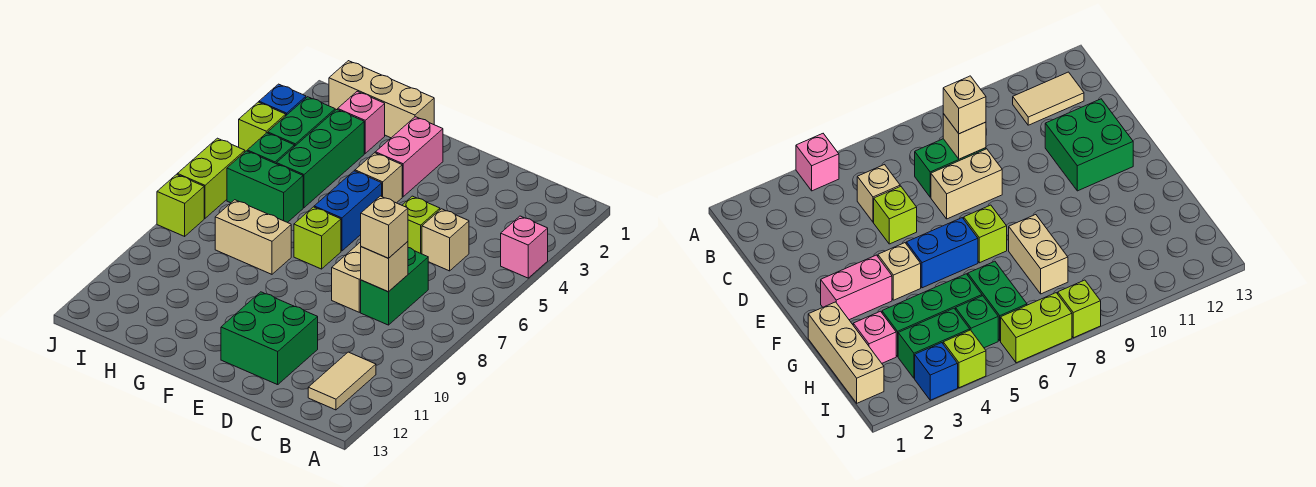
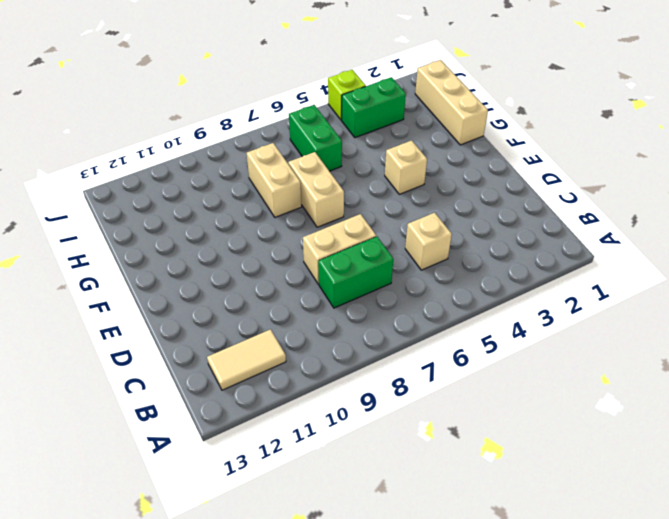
tan 1x2 brick [288,152,344,227] -> lime 1x1 brick [294,207,341,269]
none -> pink 1x1 brick [501,216,548,278]
none -> lime 1x1 brick [402,196,440,254]
none -> green 2x2 brick [221,292,318,385]

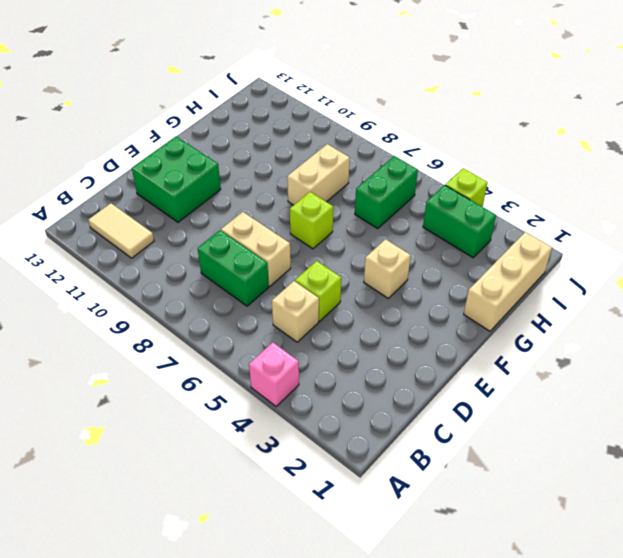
none -> pink 1x2 brick [375,117,443,197]
none -> blue 1x2 brick [314,171,382,251]
none -> pink 1x1 brick [338,91,385,153]

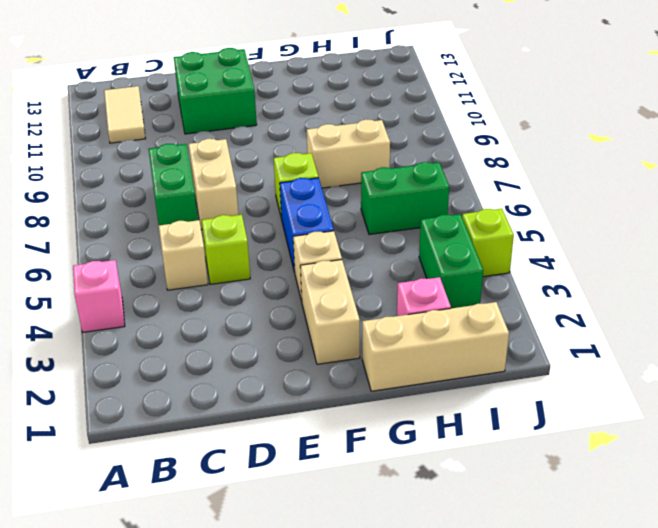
tan 1x2 brick [300,260,360,364] -> pink 1x2 brick [375,117,443,197]
none -> green 1x3 brick [276,110,364,208]
none -> green 1x1 brick [247,133,294,164]
none -> blue 1x1 brick [259,84,306,115]

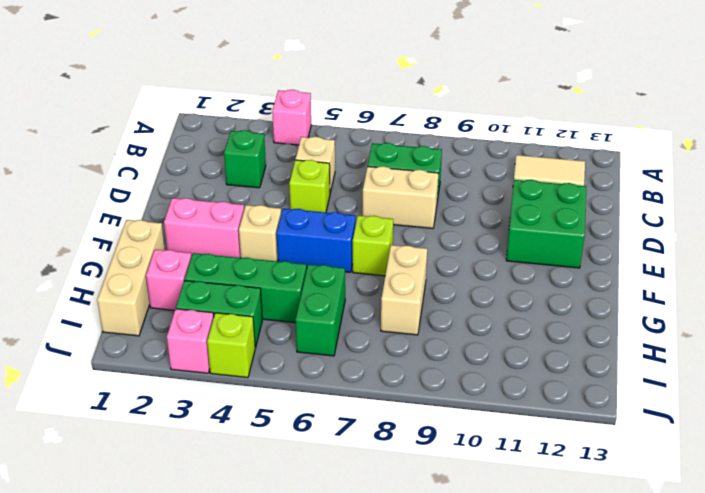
green 1x1 brick [224,130,266,188] -> green 1x1 brick moved to [247,133,294,164]
pink 1x1 brick [167,309,214,373] -> blue 1x1 brick [259,84,306,115]
none -> lime 1x2 brick [177,138,245,218]
none -> lime 1x1 brick [157,174,204,236]
none -> tan 1x1 brick [361,242,408,292]

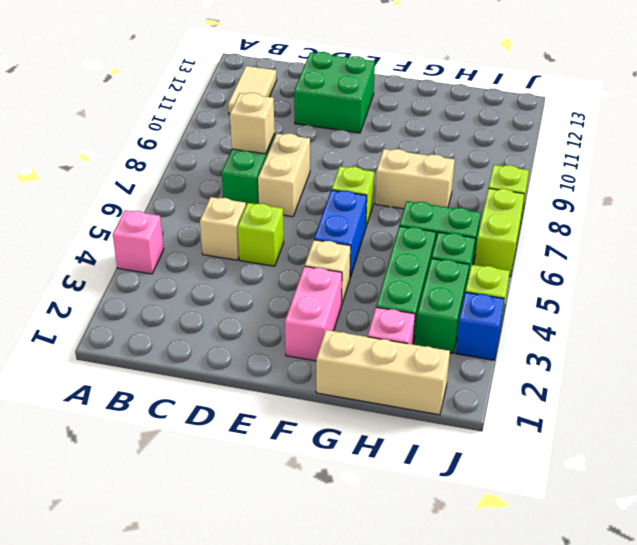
none -> tan 1x1 brick [361,196,408,258]

